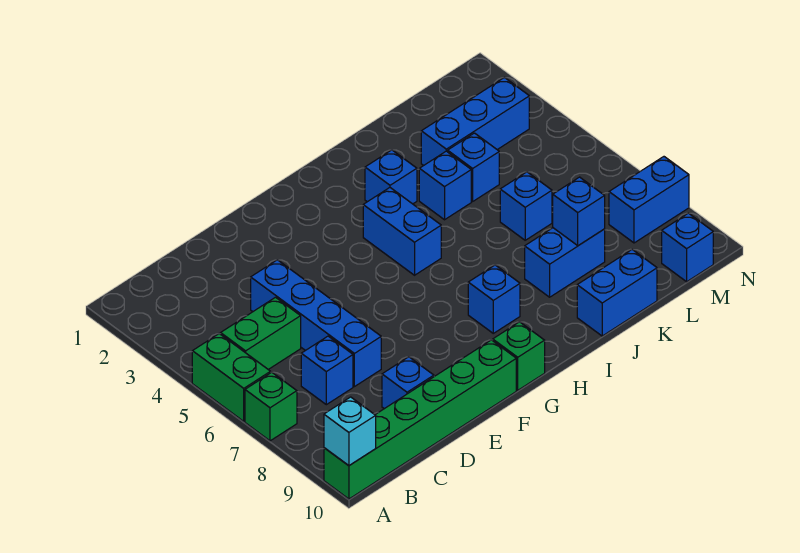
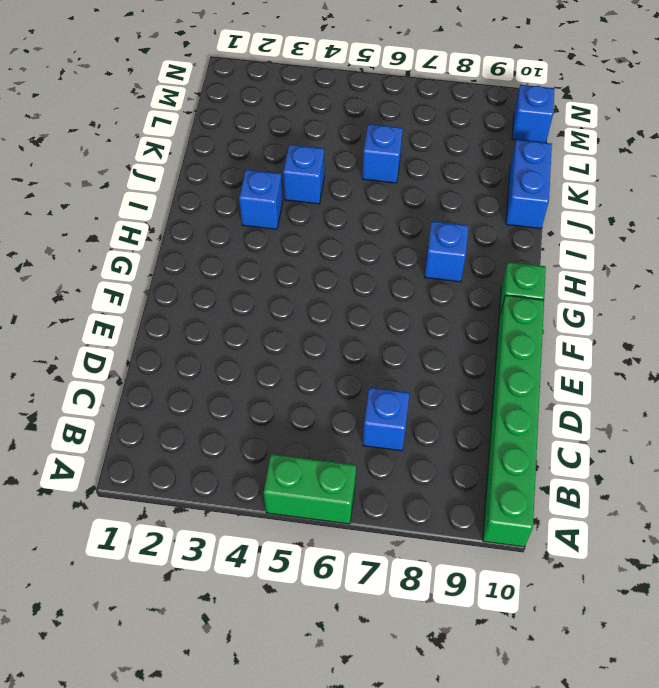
none -> green 1x1 brick [245,372,297,441]
none -> green 1x2 brick [221,297,301,370]
none -> blue 1x4 brick [251,260,381,387]

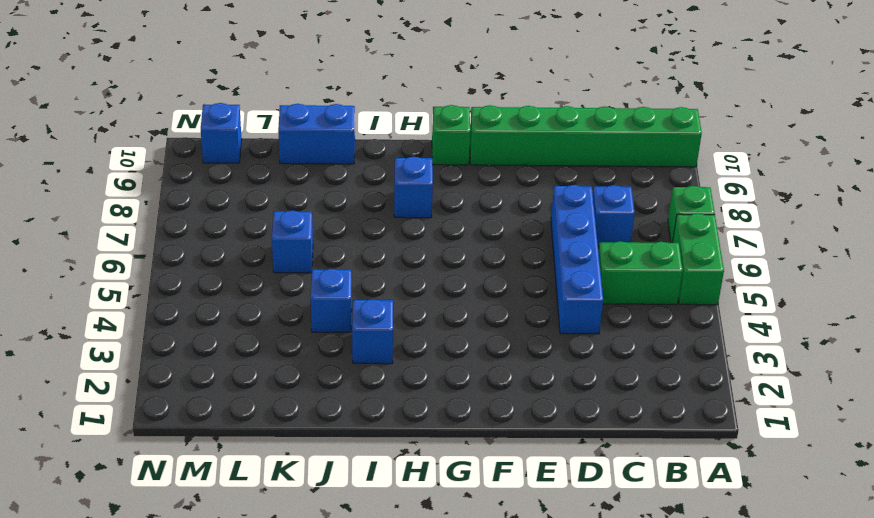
none -> blue 1x1 brick [382,357,434,409]
none -> blue 1x2 brick [363,188,441,275]
none -> blue 1x2 brick [525,228,605,297]

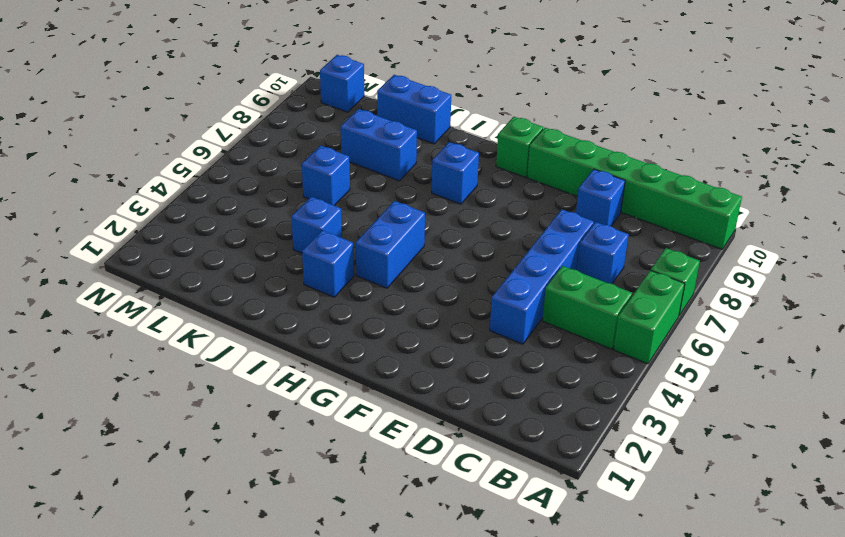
none -> blue 1x3 brick [421,78,529,166]
none -> blue 1x1 brick [448,133,499,201]
none -> blue 1x2 brick [609,157,689,243]

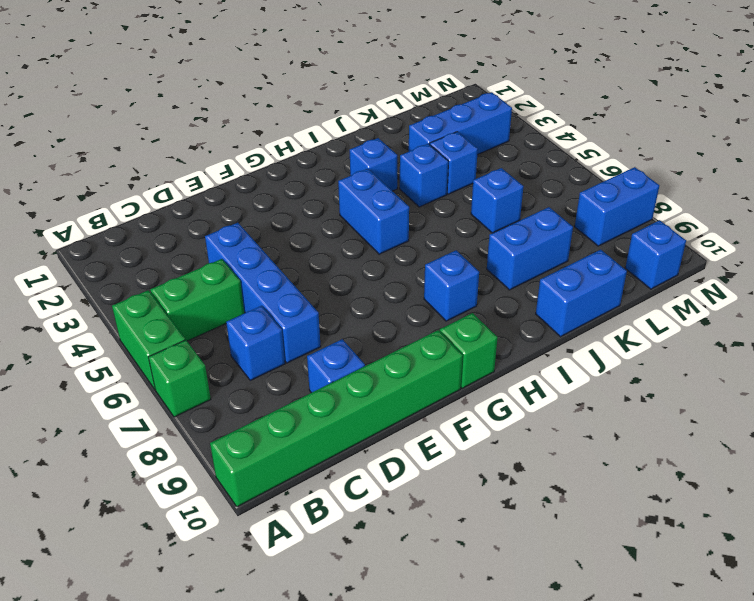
none -> cyan 1x1 brick [324,397,376,466]
none -> blue 1x1 brick [553,177,605,246]

